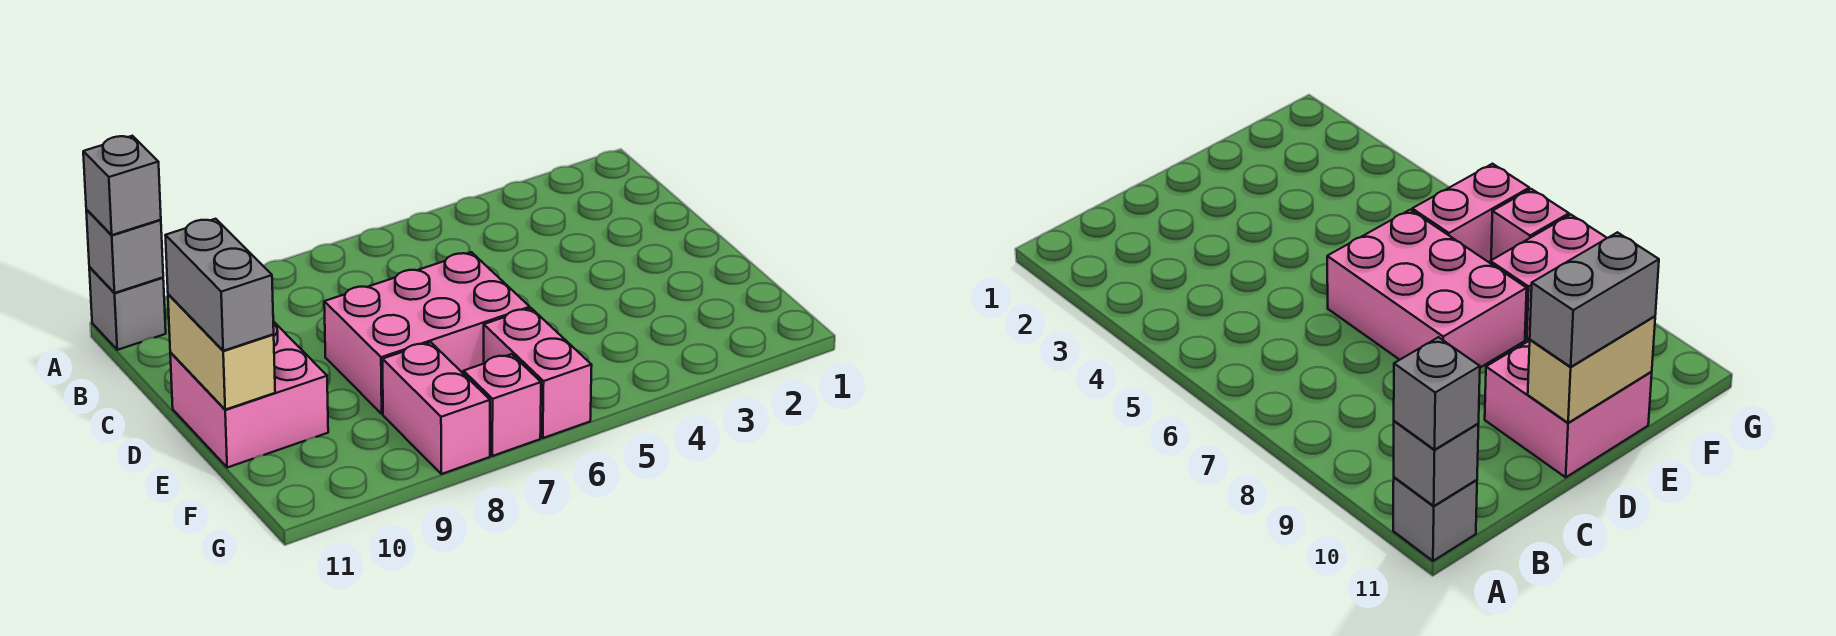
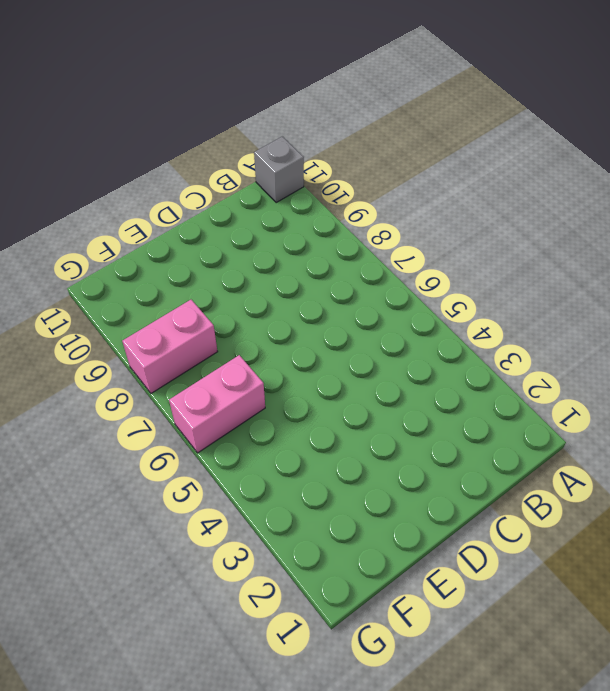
none -> pink 2x3 brick [324,252,530,414]
none -> pink 2x2 brick [170,321,328,467]

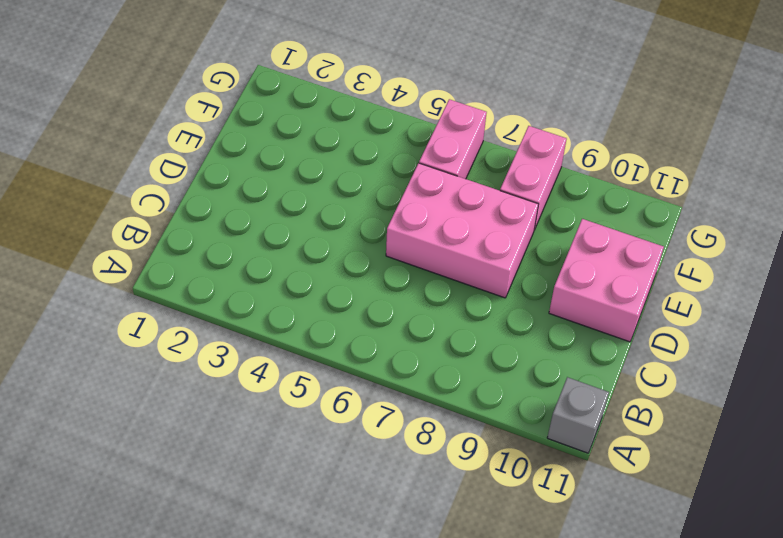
none -> pink 1x1 brick [463,354,541,456]
none -> grey 1x1 brick [86,210,163,293]

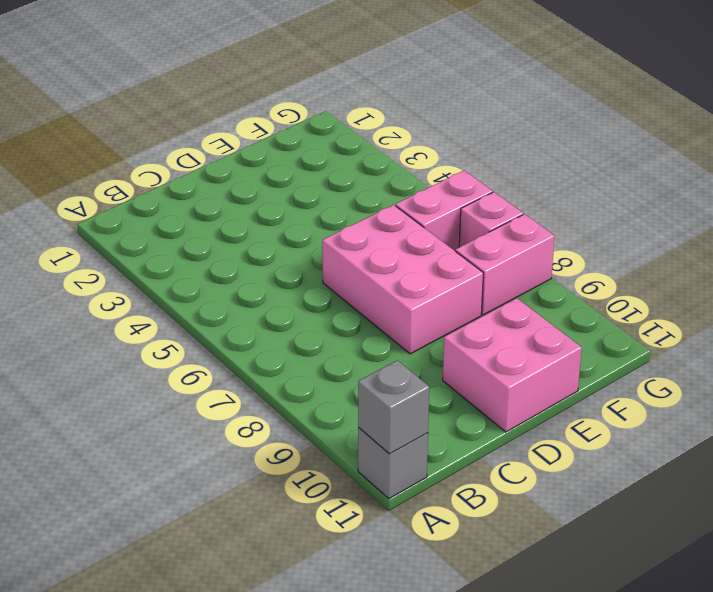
none -> tan 1x2 brick [168,294,275,410]
none -> grey 1x1 brick [83,136,161,235]

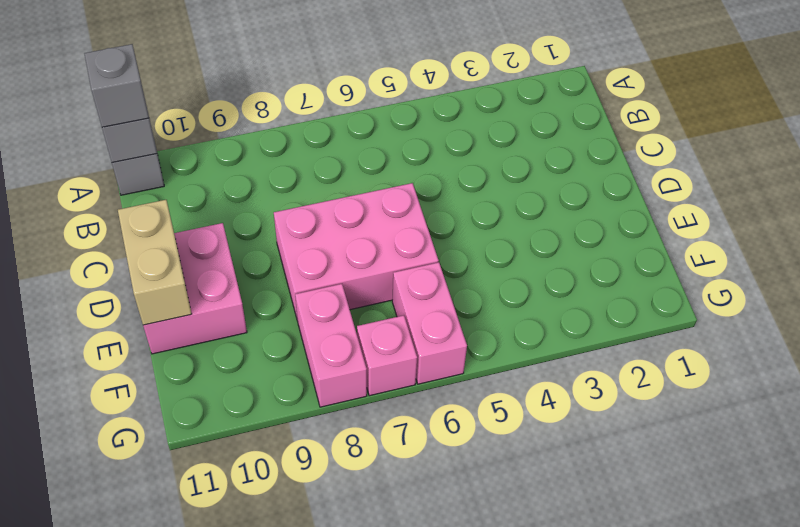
none -> grey 1x2 brick [165,219,274,351]

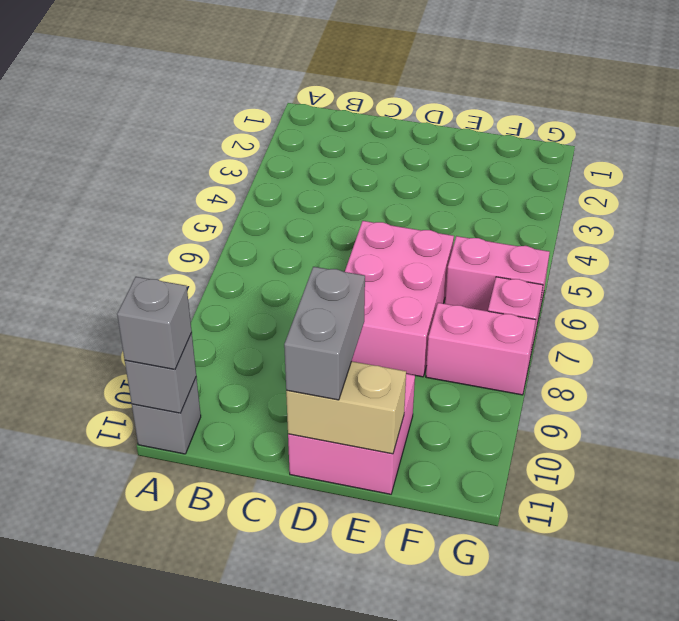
grey 1x2 brick [284,267,365,400] -> grey 1x2 brick turned to [165,219,274,351]

